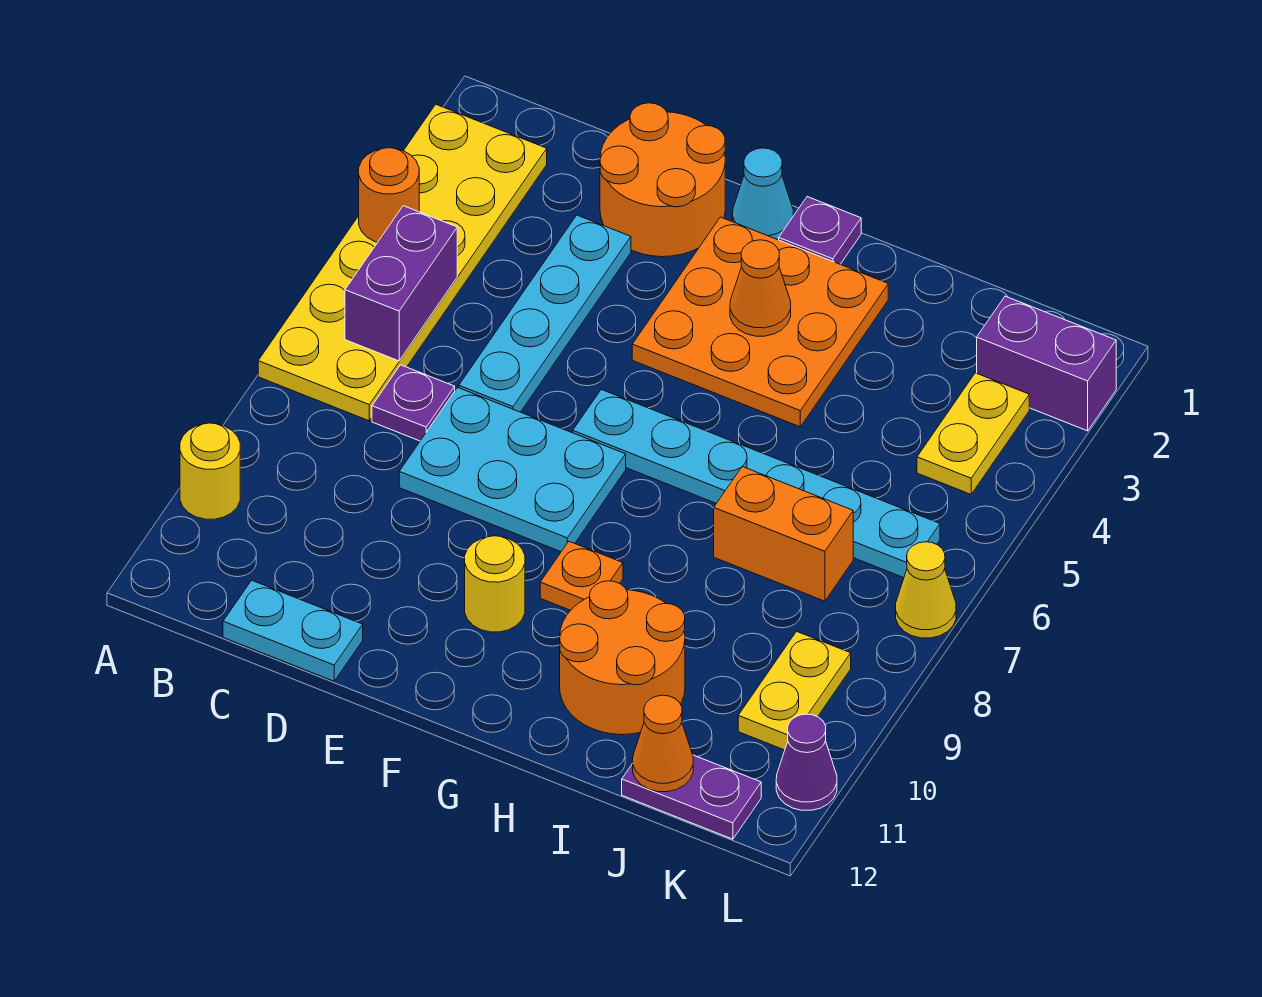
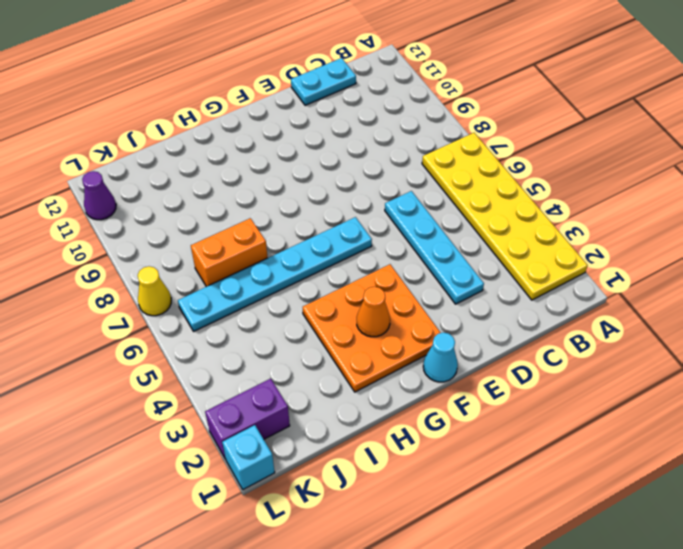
cyan 1x1 brick [222,425,275,490] -> none
none -> yellow 1x1 round brick [180,423,240,519]
none -> purple 1x1 plate [372,365,455,441]
none -> orange 2x2 round brick [600,103,725,257]

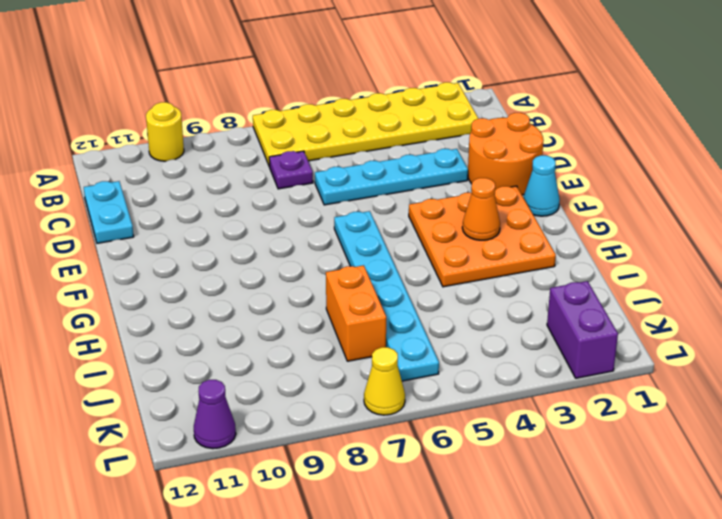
none -> cyan 2x3 plate [399,387,626,552]
none -> yellow 1x1 round brick [465,536,525,632]
none -> purple 1x1 plate [779,197,861,264]

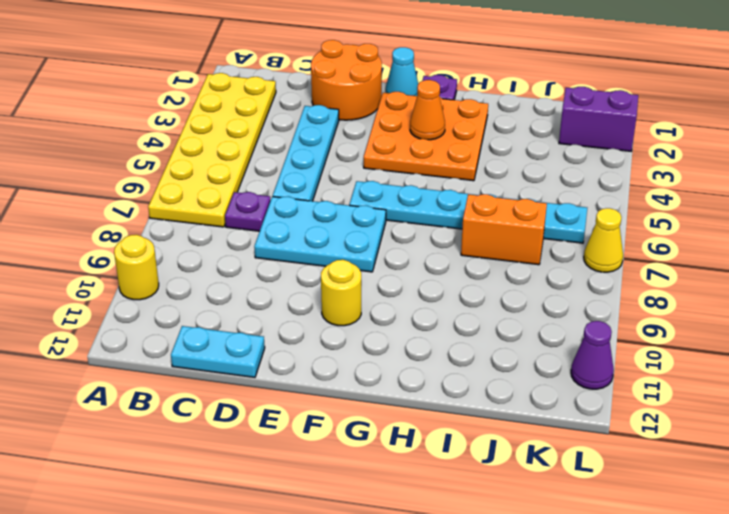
none -> orange 1x1 plate [540,541,623,610]
none -> orange 2x2 round brick [560,581,685,735]
none -> purple 1x2 plate [622,755,761,839]

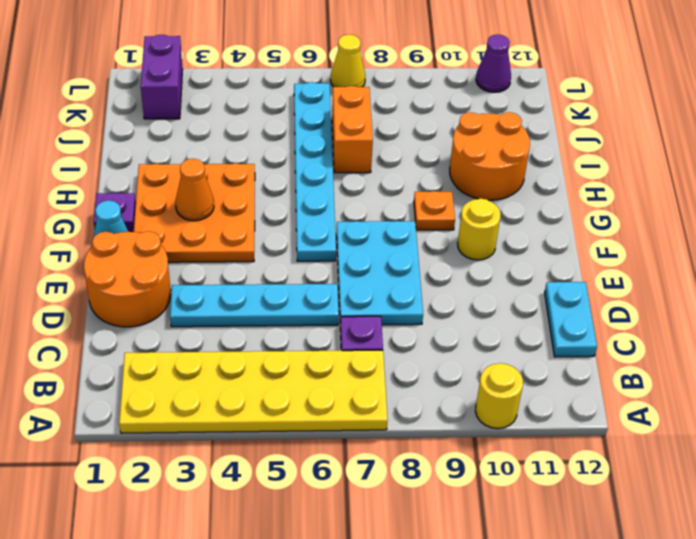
none -> purple 1x2 plate [622,755,761,839]
none -> yellow 1x2 plate [917,373,1029,494]
none -> yellow 1x2 plate [738,631,851,750]

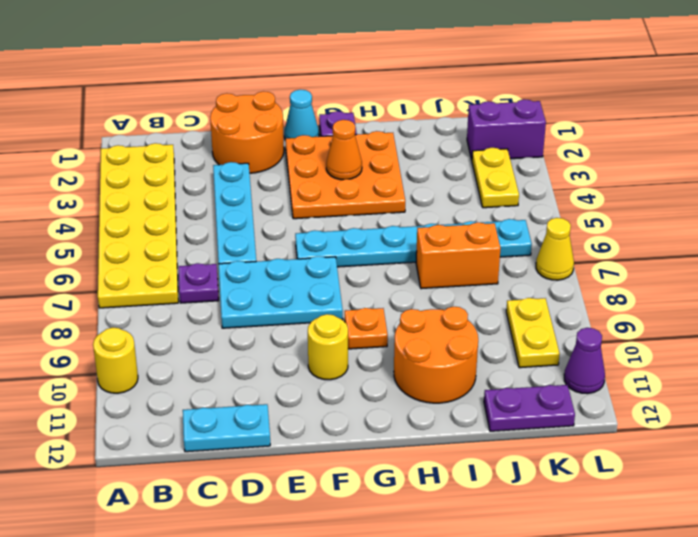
none -> orange 1x1 round brick [359,148,419,242]
none -> purple 1x2 brick [345,206,457,361]
none -> orange 1x1 cone [633,695,693,792]

